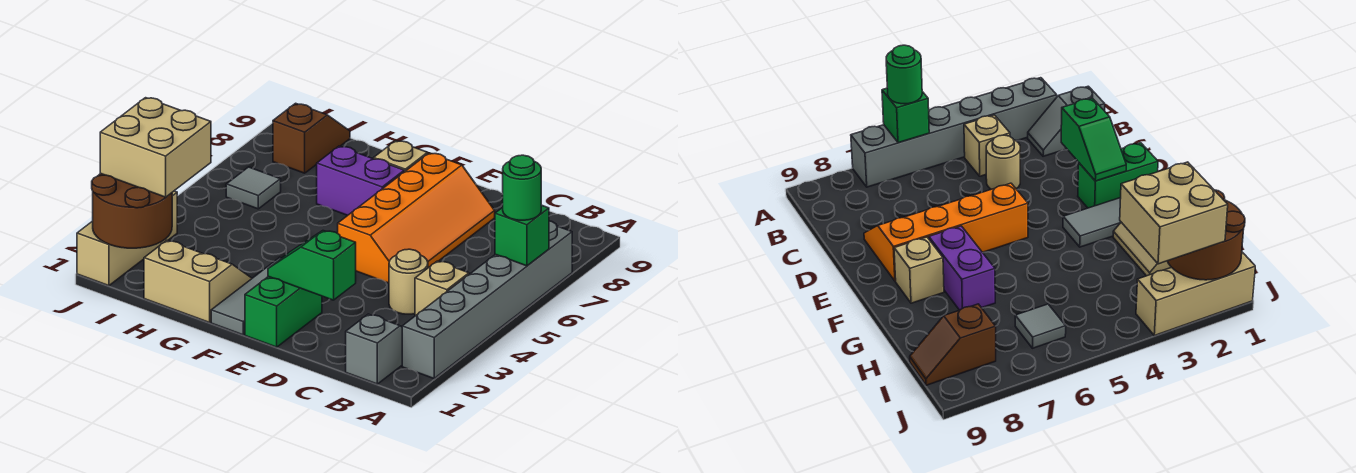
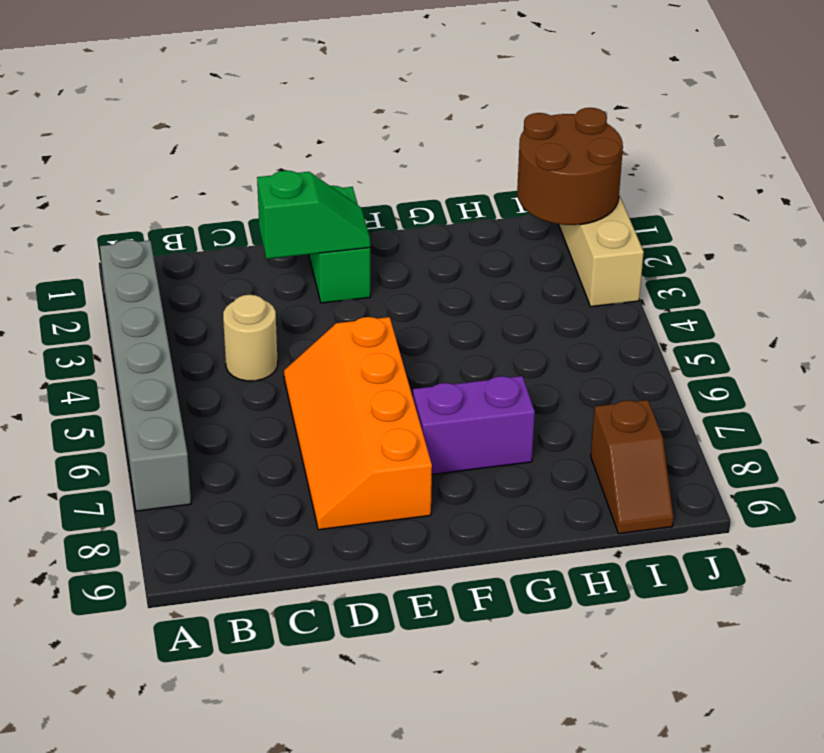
none -> grey 1x2 slope [346,314,402,384]
none -> tan 1x1 brick [415,261,469,316]
none -> grey 1x3 tile [211,257,281,335]

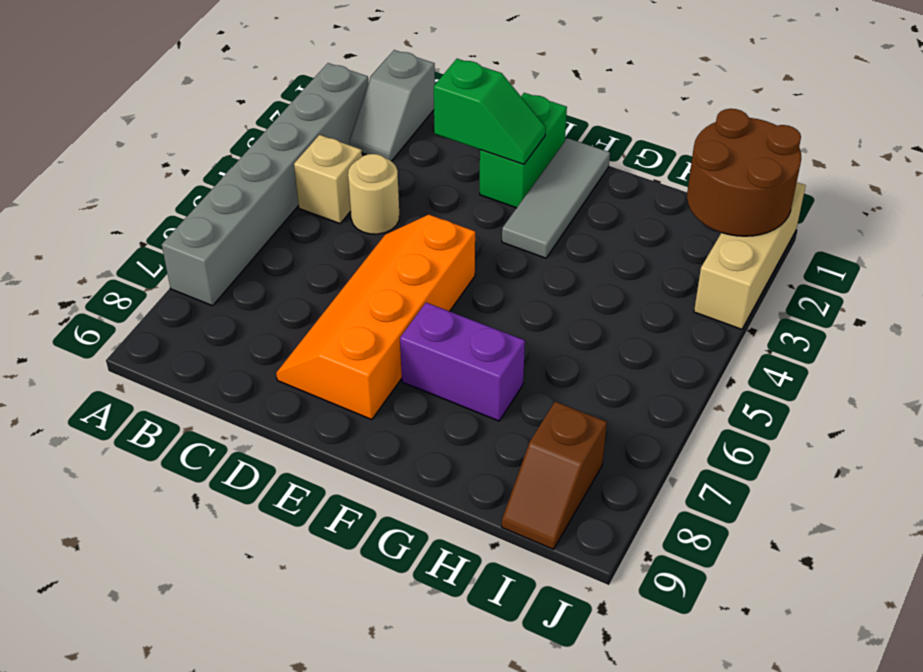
none -> tan 1x1 brick [374,141,428,172]
none -> tan 2x2 slope [144,240,252,323]
none -> grey 1x1 tile [226,167,281,209]

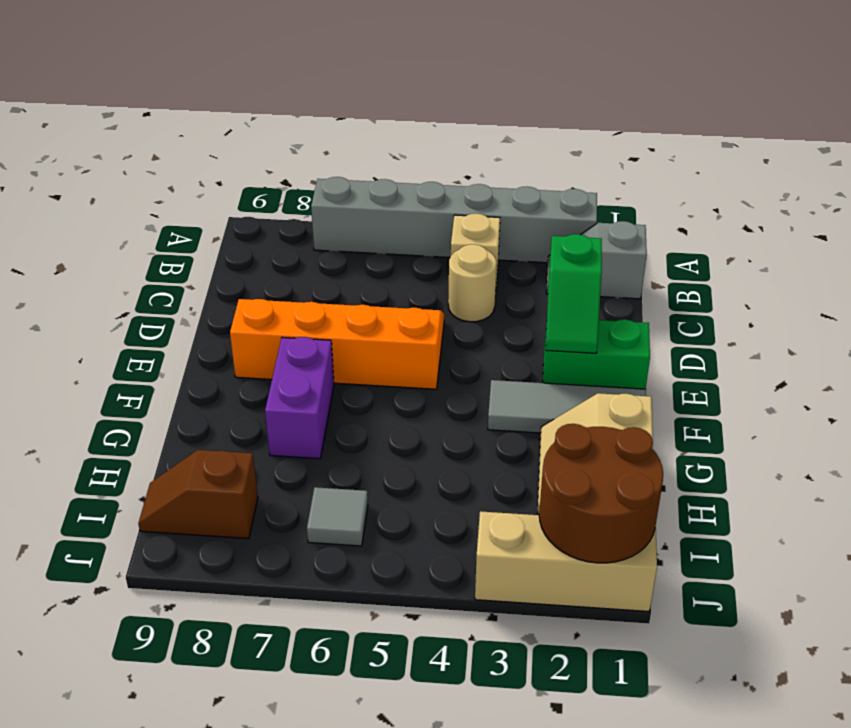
none -> tan 1x1 brick [374,141,428,172]
none -> green 1x1 brick [495,205,549,266]
none -> green 1x1 round brick [503,155,541,220]

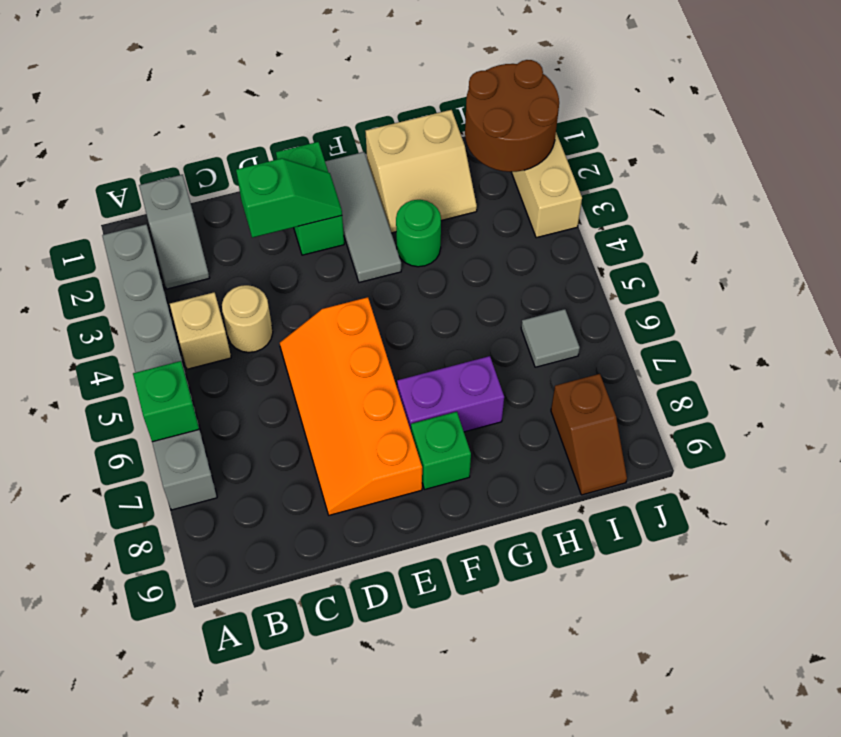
green 1x1 brick [411,412,471,489] -> tan 1x1 brick [374,141,428,172]
green 1x1 round brick [396,200,441,267] -> green 1x1 round brick moved to [503,155,541,220]
none -> tan 2x2 brick [100,98,211,197]

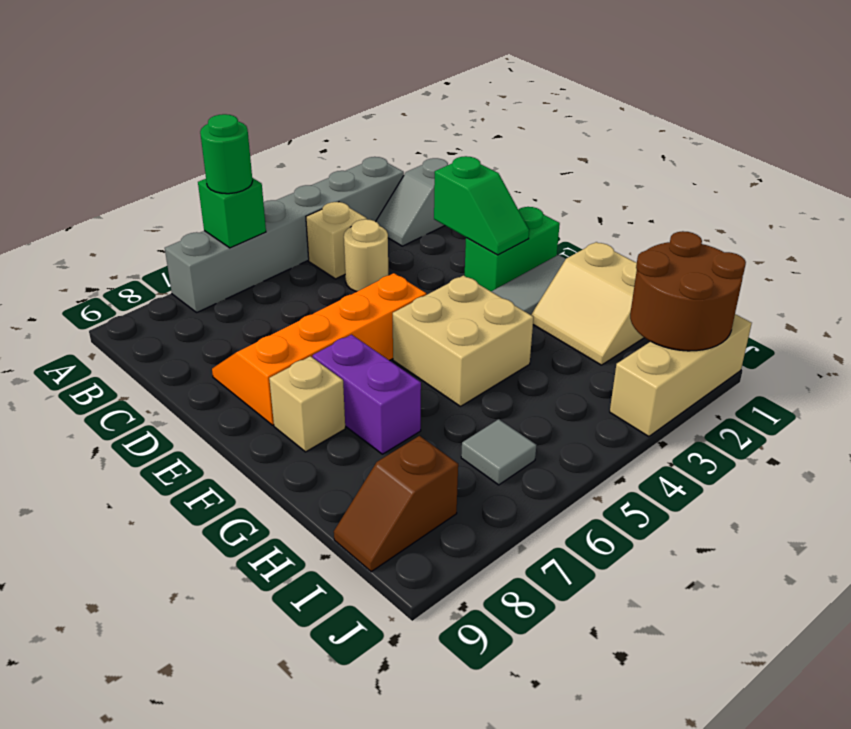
tan 2x2 brick [393,275,533,406] -> tan 2x2 brick moved to [100,98,211,197]

